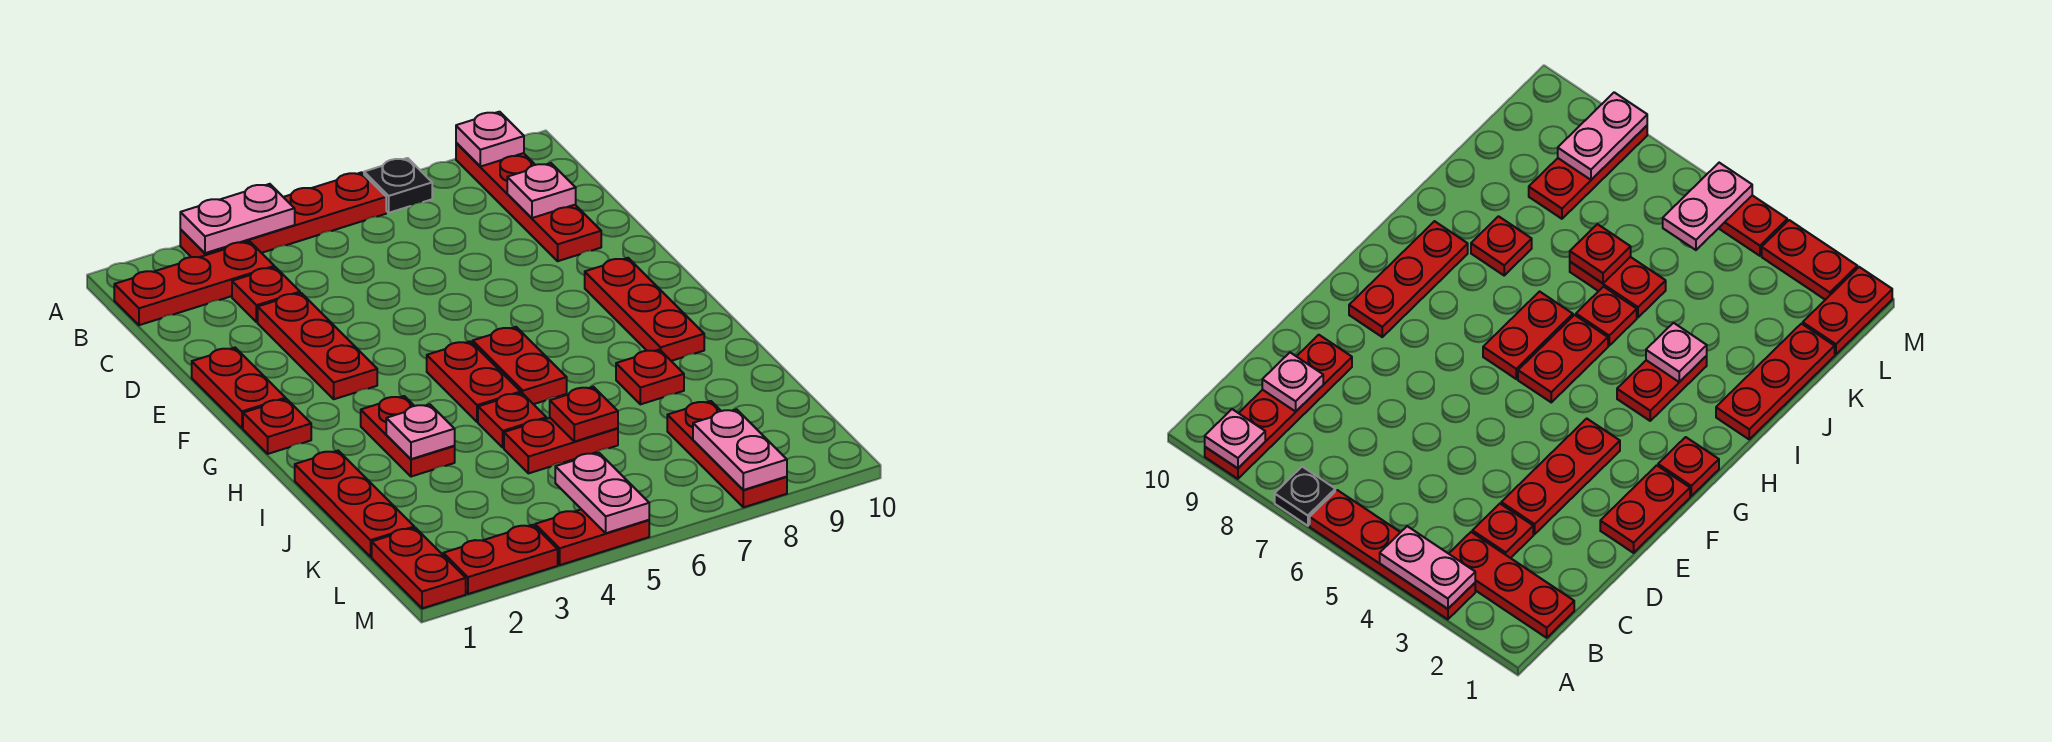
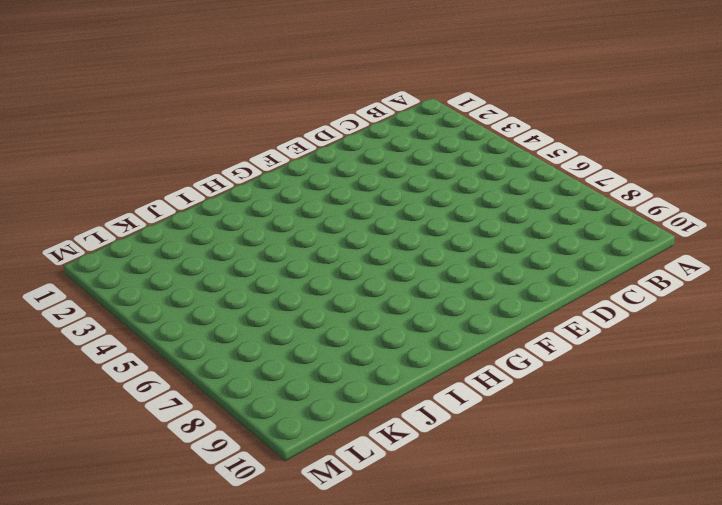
none -> red 1x4 plate [180,172,386,257]
none -> black 1x1 plate [364,158,432,213]
none -> red 1x4 plate [456,143,601,261]

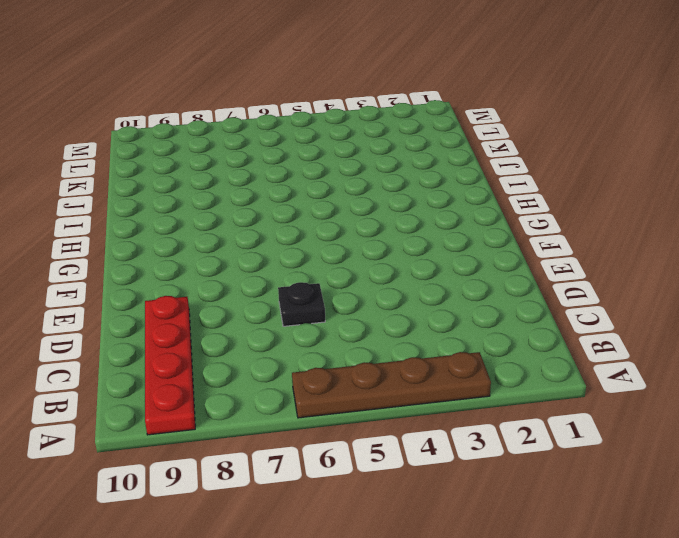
brown 1x4 plate [292,352,491,418] -> red 1x4 plate [180,172,386,257]
black 1x1 plate [278,282,325,326] -> black 1x1 plate moved to [364,158,432,213]
none -> red 1x3 plate [114,241,274,325]
none -> red 1x1 plate [232,267,300,322]
none -> red 1x3 plate [258,293,377,399]

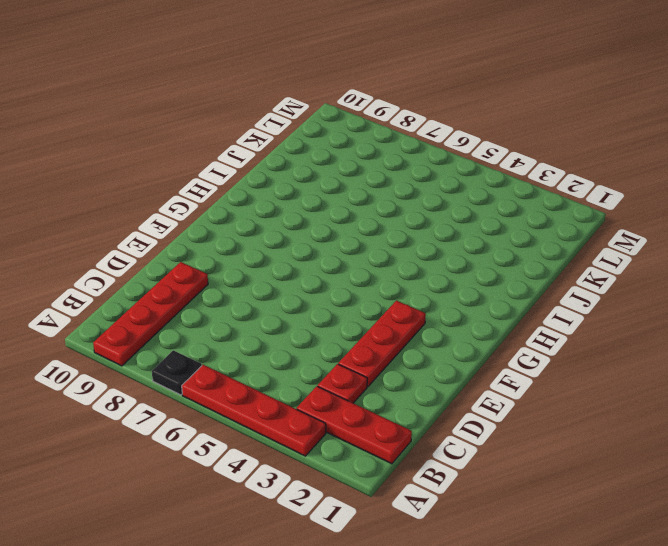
none -> red 1x2 plate [192,348,286,428]
none -> red 1x3 plate [585,258,704,361]
none -> red 1x1 plate [243,399,311,454]

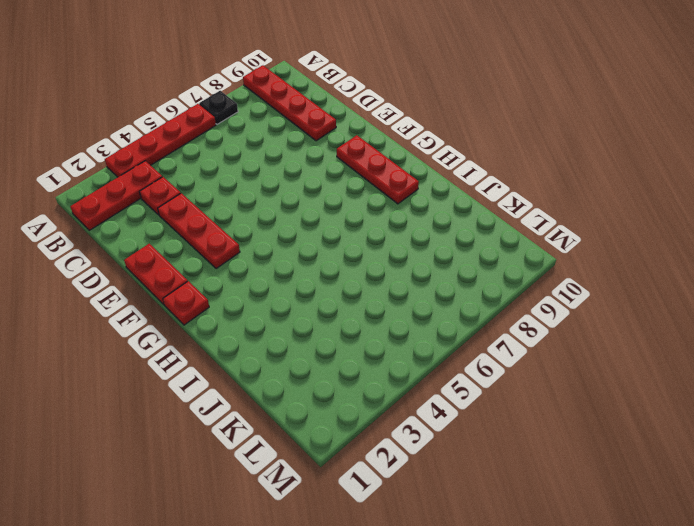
none -> red 1x2 plate [427,341,521,422]
none -> red 1x2 plate [473,327,567,404]
none -> red 1x2 plate [361,396,455,477]

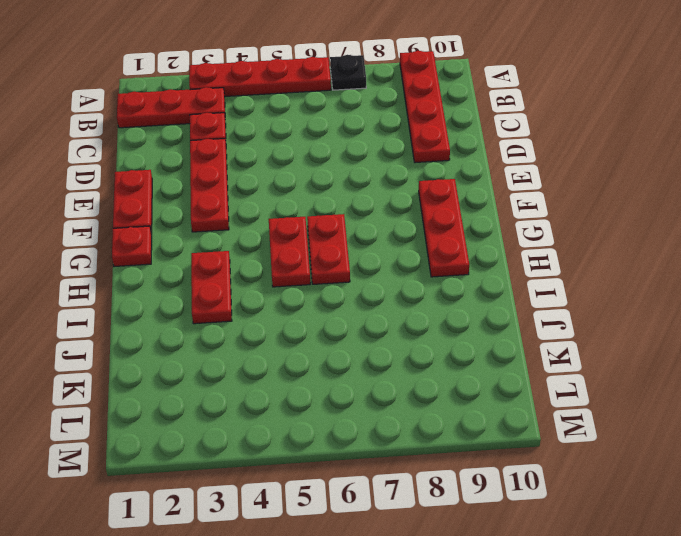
none -> red 1x3 plate [295,451,414,557]
none -> red 1x1 plate [478,393,546,448]
none -> red 1x1 plate [616,350,684,404]

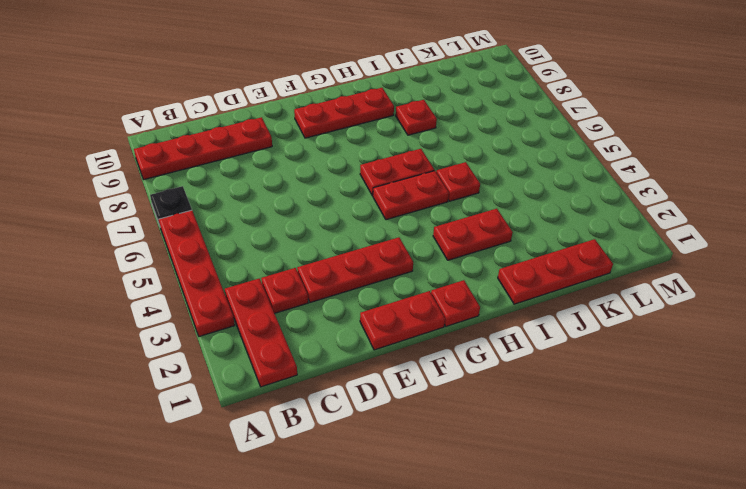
none -> red 1x2 plate [504,418,618,473]
none -> red 1x3 plate [667,401,787,507]
none -> red 1x2 plate [372,528,466,608]

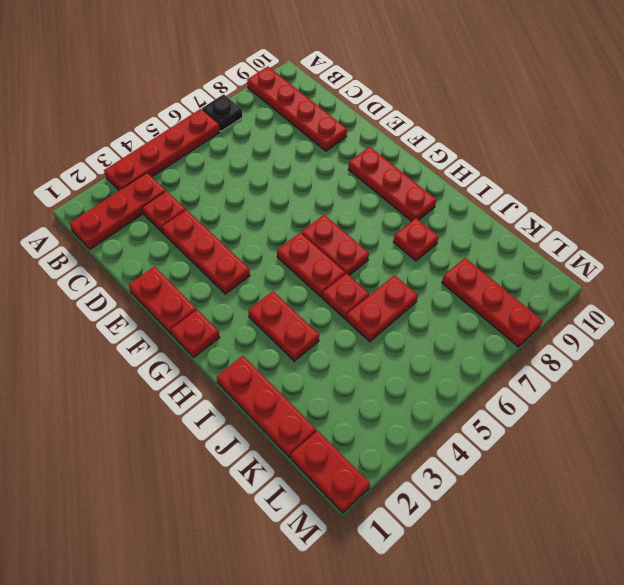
none -> red 1x2 plate [443,525,558,594]
none -> red 1x2 plate [535,509,649,565]
none -> pink 1x2 plate [180,184,295,253]

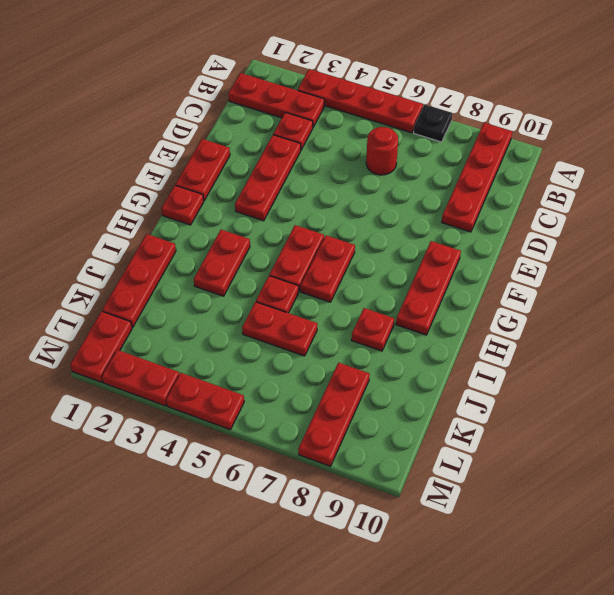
red 1x1 round brick [366,127,398,175] -> none
none -> pink 1x2 plate [180,184,295,253]
none -> pink 1x1 plate [456,112,524,167]
none -> pink 1x1 plate [507,163,576,218]

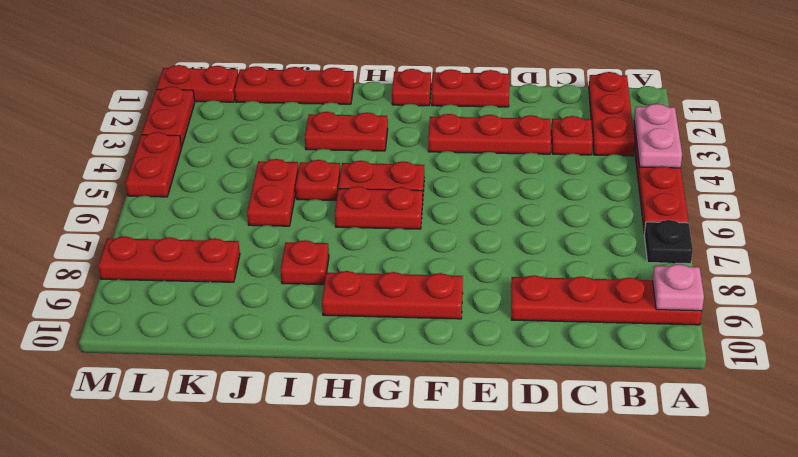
none -> pink 1x1 plate [507,163,576,218]
none -> pink 1x1 plate [386,404,455,459]
none -> red 1x1 plate [550,387,618,442]

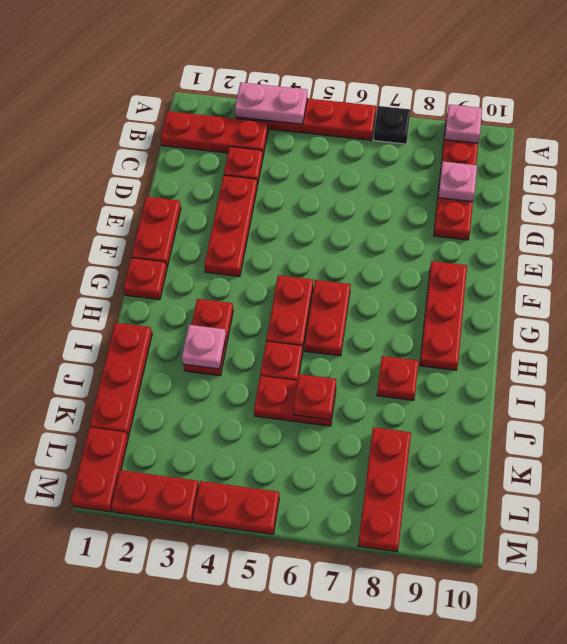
none -> pink 1x2 plate [555,453,649,533]
none -> pink 1x2 plate [693,409,787,490]

